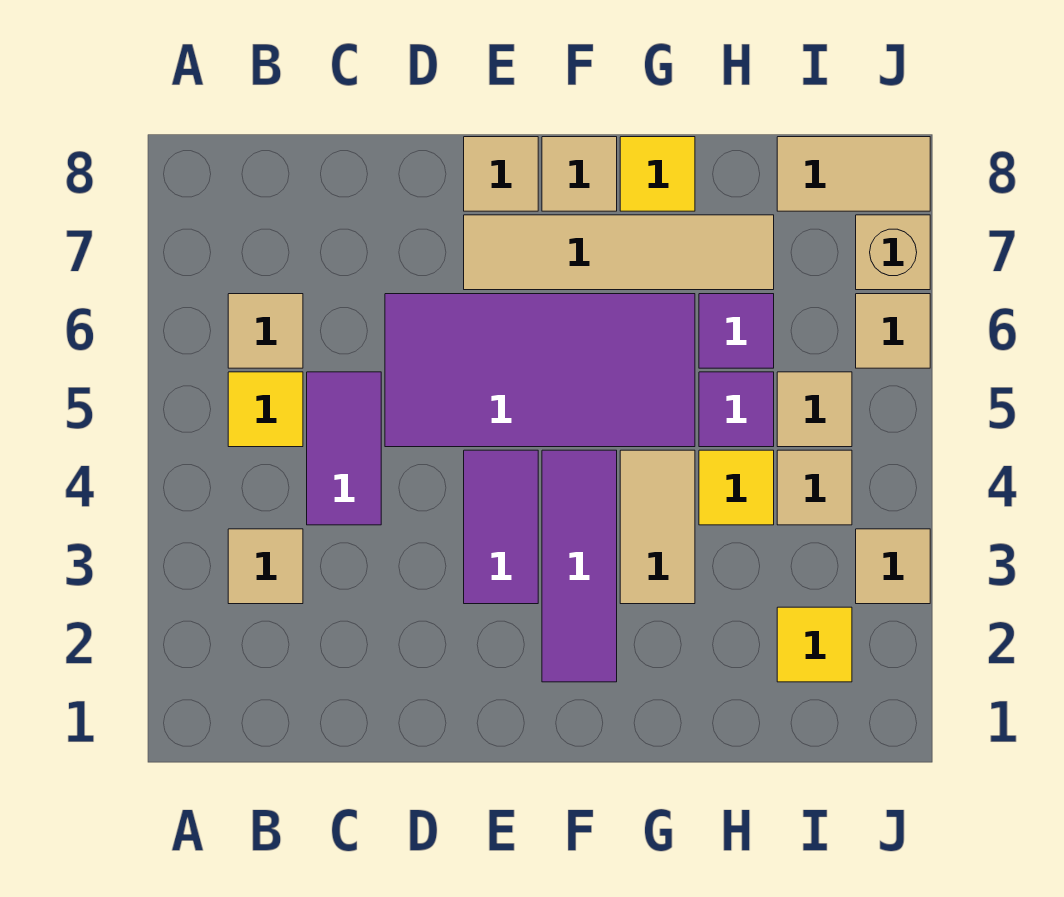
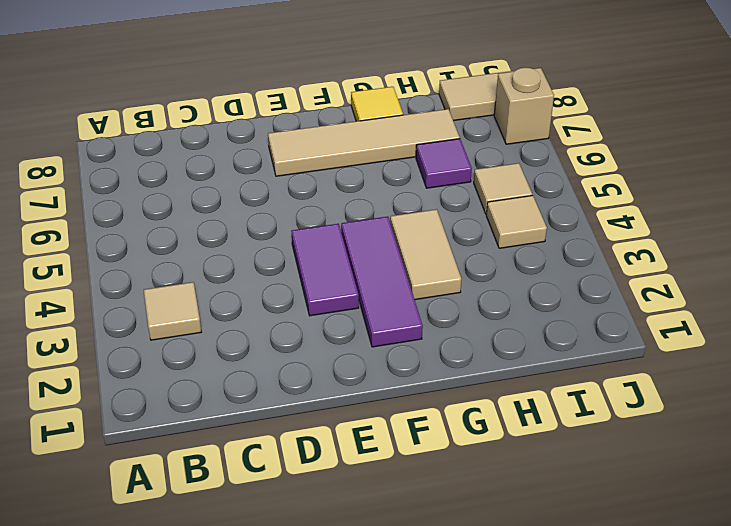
none -> yellow 1x1 tile [228,372,303,447]
none -> tan 1x1 tile [228,294,303,368]
none -> purple 1x2 tile [307,372,381,525]

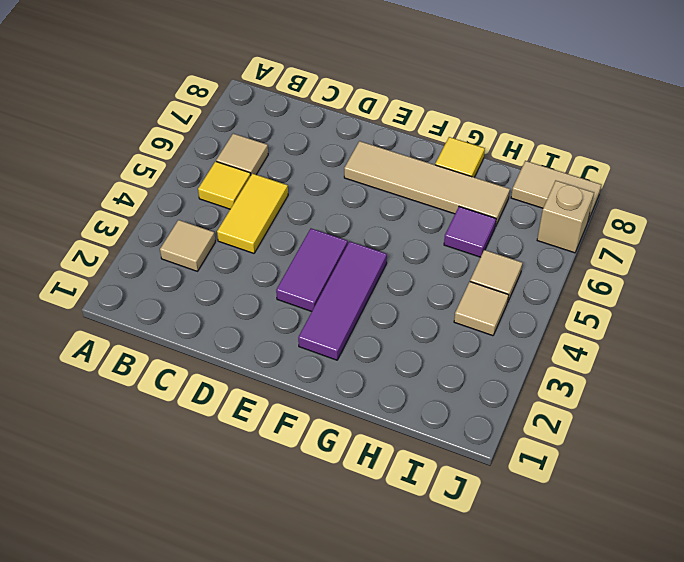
yellow 1x2 tile [217,174,288,253] -> purple 1x2 tile [307,372,381,525]
none -> purple 2x4 tile [385,294,695,447]
none -> tan 1x1 tile [464,137,538,211]
none -> tan 1x1 tile [542,137,617,211]

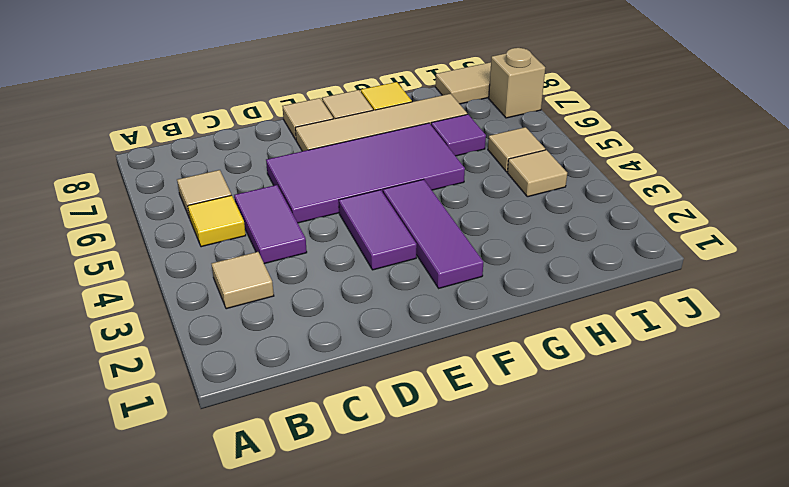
none -> tan 1x2 tile [620,450,695,604]
none -> yellow 1x1 tile [699,450,774,525]
none -> purple 1x1 tile [699,372,774,447]

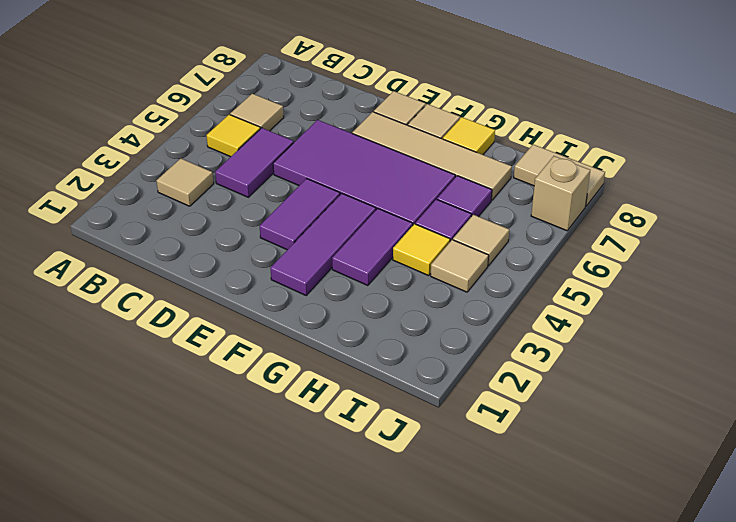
purple 1x2 tile [332,209,413,286] -> tan 1x2 tile [620,450,695,604]
none -> yellow 1x1 tile [777,607,852,682]
none -> tan 1x1 tile [856,529,930,604]
none -> tan 1x1 tile [856,294,930,368]

